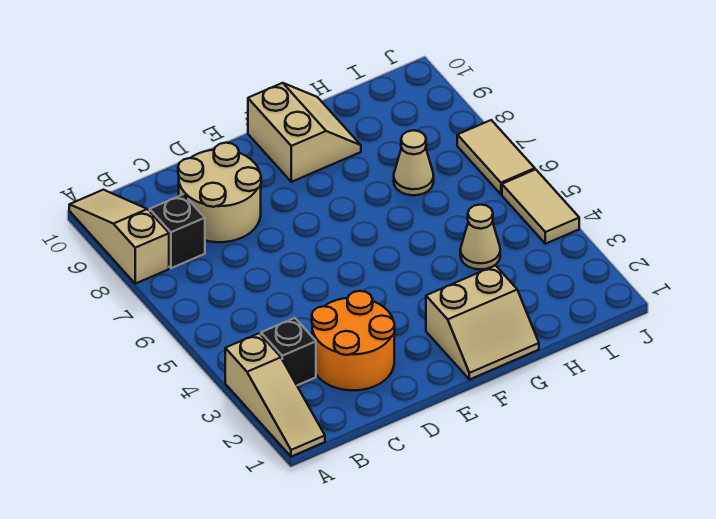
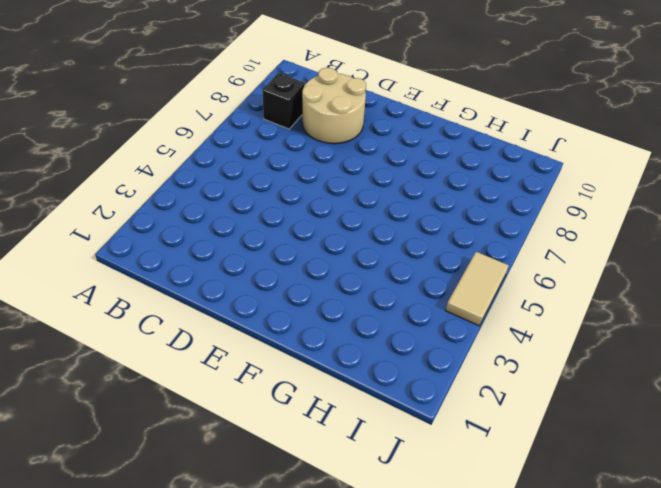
none -> tan 1x3 slope [225,333,325,457]
none -> tan 1x3 slope [69,190,169,284]
none -> black 1x1 brick [261,318,316,385]

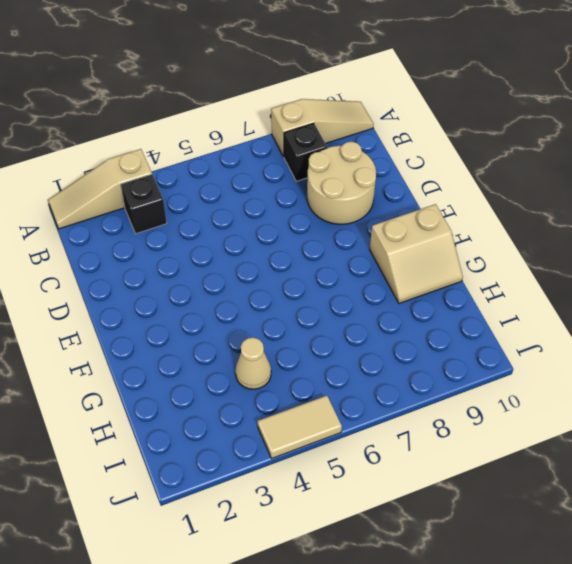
none -> orange 2x2 round brick [312,291,395,390]
none -> tan 2x2 slope [426,266,539,380]
none -> tan 1x1 cone [394,130,434,195]

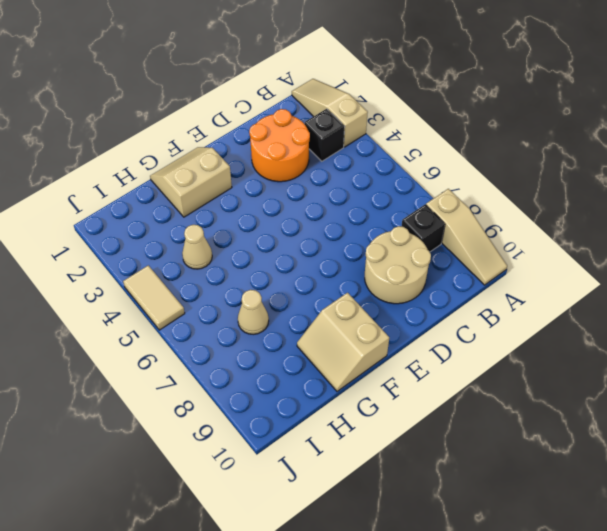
none -> tan 1x2 tile [457,120,535,194]

